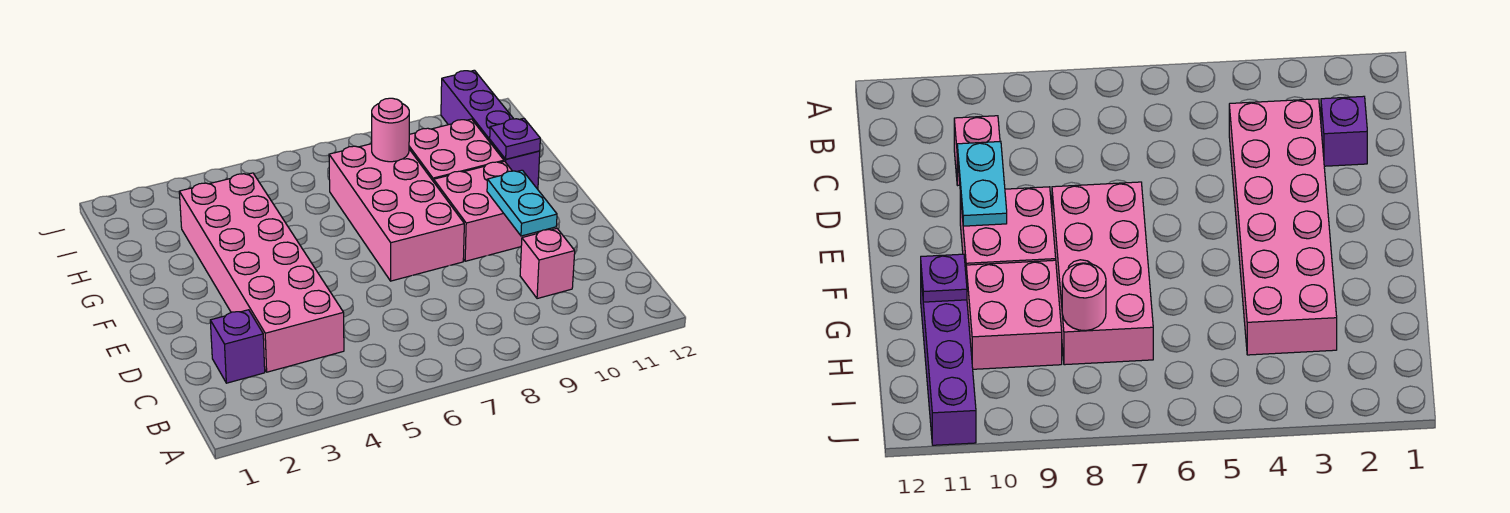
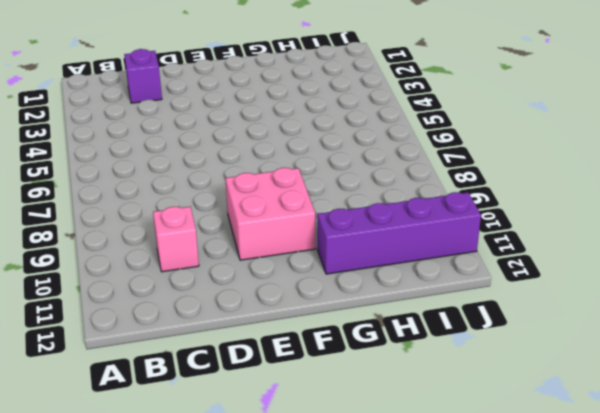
none -> pink 2x6 brick [179,173,344,372]
none -> pink 2x4 brick [329,144,464,281]

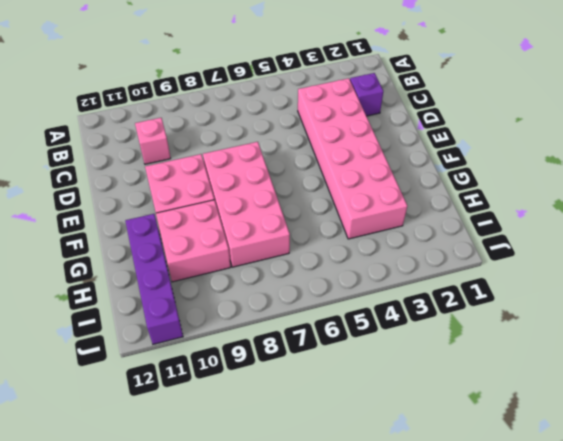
none -> cyan 1x2 plate [487,170,557,236]
none -> purple 1x1 plate [490,118,540,159]

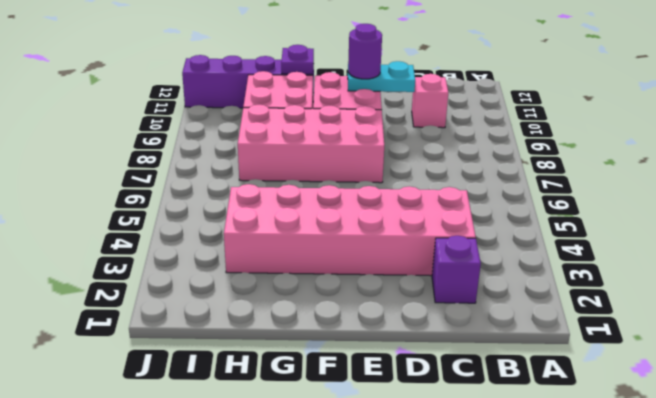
purple 1x1 round brick [348,24,382,79] -> none
none -> pink 1x1 round brick [372,98,409,162]

